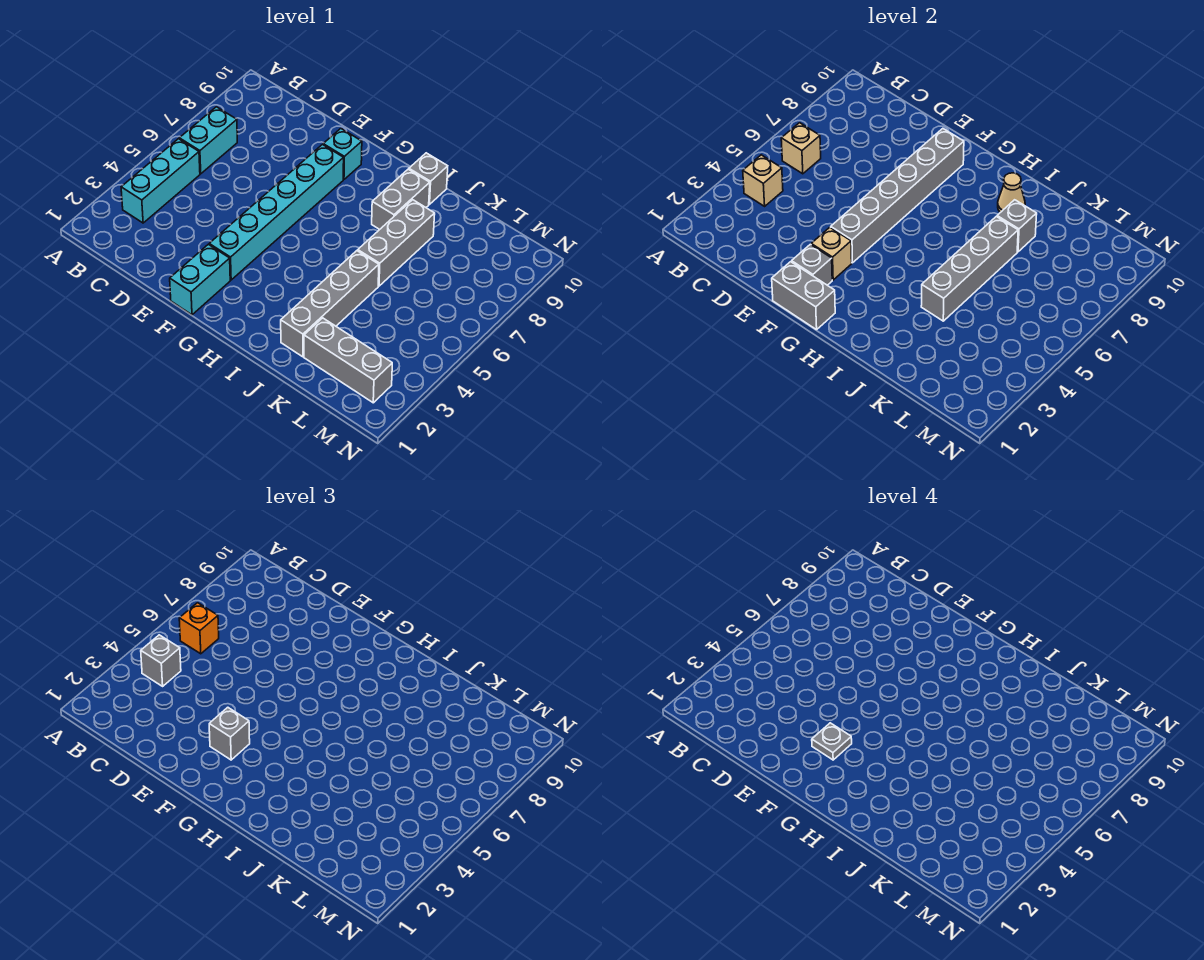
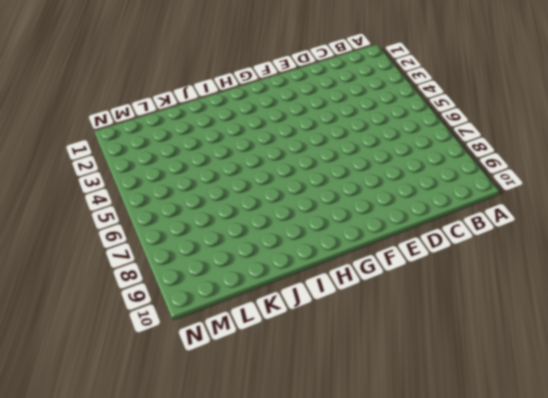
none -> cyan 1x3 brick [121,139,200,223]
none -> cyan 1x2 brick [179,107,237,174]
none -> cyan 1x2 brick [170,244,230,315]

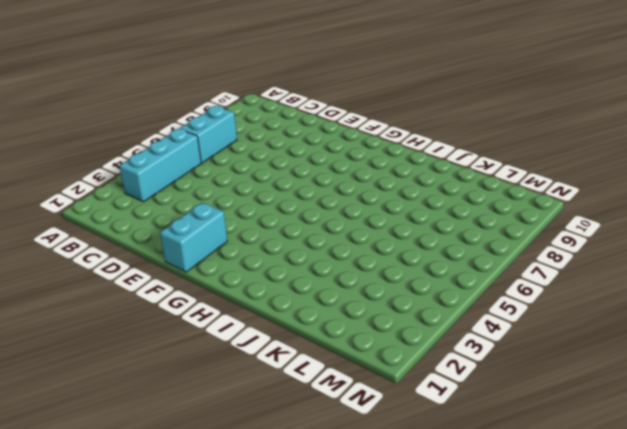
none -> cyan 1x6 brick [209,145,344,280]
none -> cyan 1x1 brick [323,129,362,179]
none -> grey 1x2 brick [372,169,430,229]

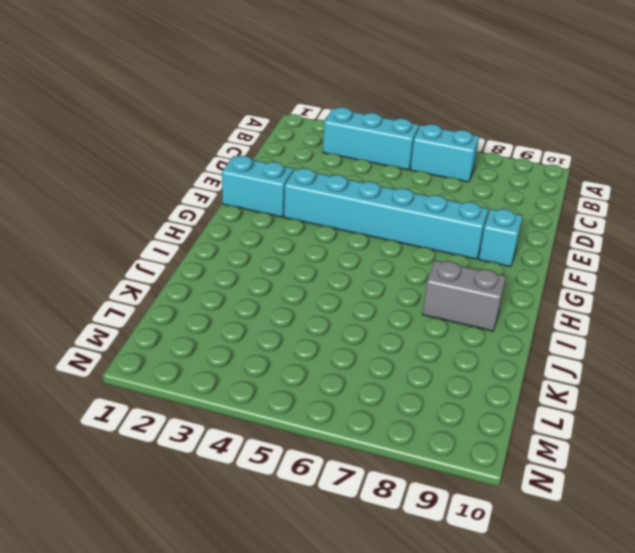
none -> grey 1x1 brick [409,153,448,204]
none -> grey 1x4 brick [281,251,379,357]
none -> grey 1x3 brick [358,200,435,286]

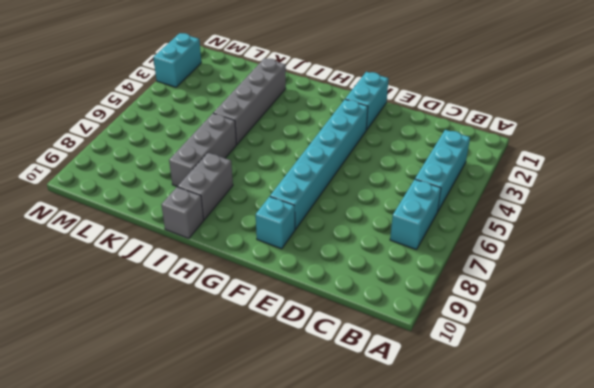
cyan 1x2 brick [153,33,201,87] -> none
none -> grey 1x3 brick [304,318,392,403]
none -> tan 1x1 brick [743,155,783,206]
none -> tan 1x1 brick [781,123,821,174]

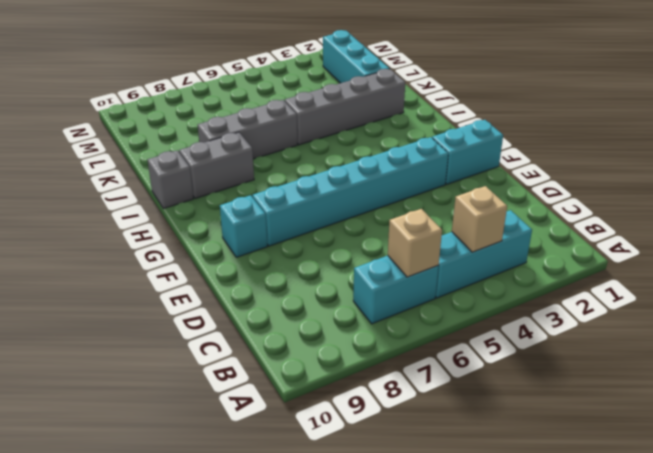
cyan 1x3 brick [323,30,390,83] -> grey 1x3 brick [304,318,392,403]
none -> grey 1x2 brick [772,262,835,330]
none -> grey 1x1 brick [792,244,832,285]
none -> tan 1x1 brick [811,227,852,280]

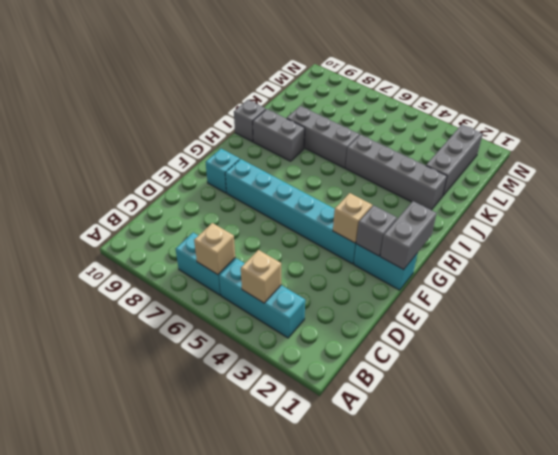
none -> grey 1x6 brick [831,129,964,263]
none -> tan 1x1 cone [998,173,1025,212]
none -> grey 1x4 brick [921,216,1018,321]

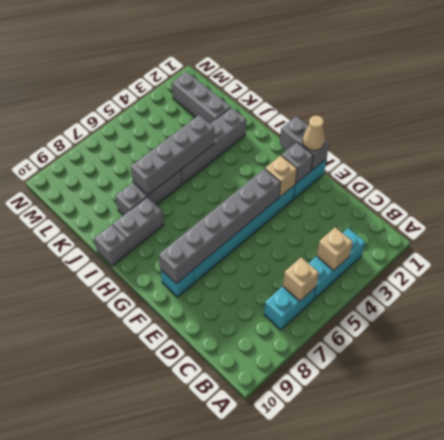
tan 1x1 cone [303,116,325,150] -> tan 1x1 cone moved to [998,173,1025,212]
none -> grey 1x1 brick [997,200,1037,252]
none -> grey 1x1 brick [141,635,181,686]
none -> orange 1x1 brick [179,603,219,654]

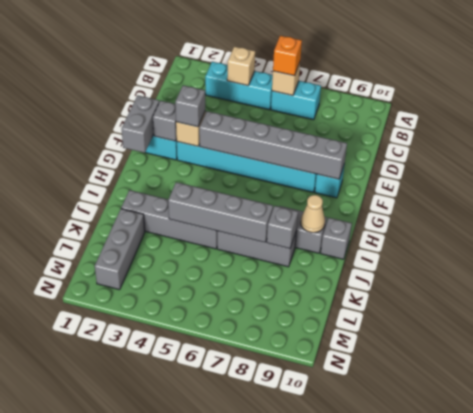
none -> grey 1x1 brick [141,635,181,686]
none -> grey 1x1 plate [812,723,852,760]

